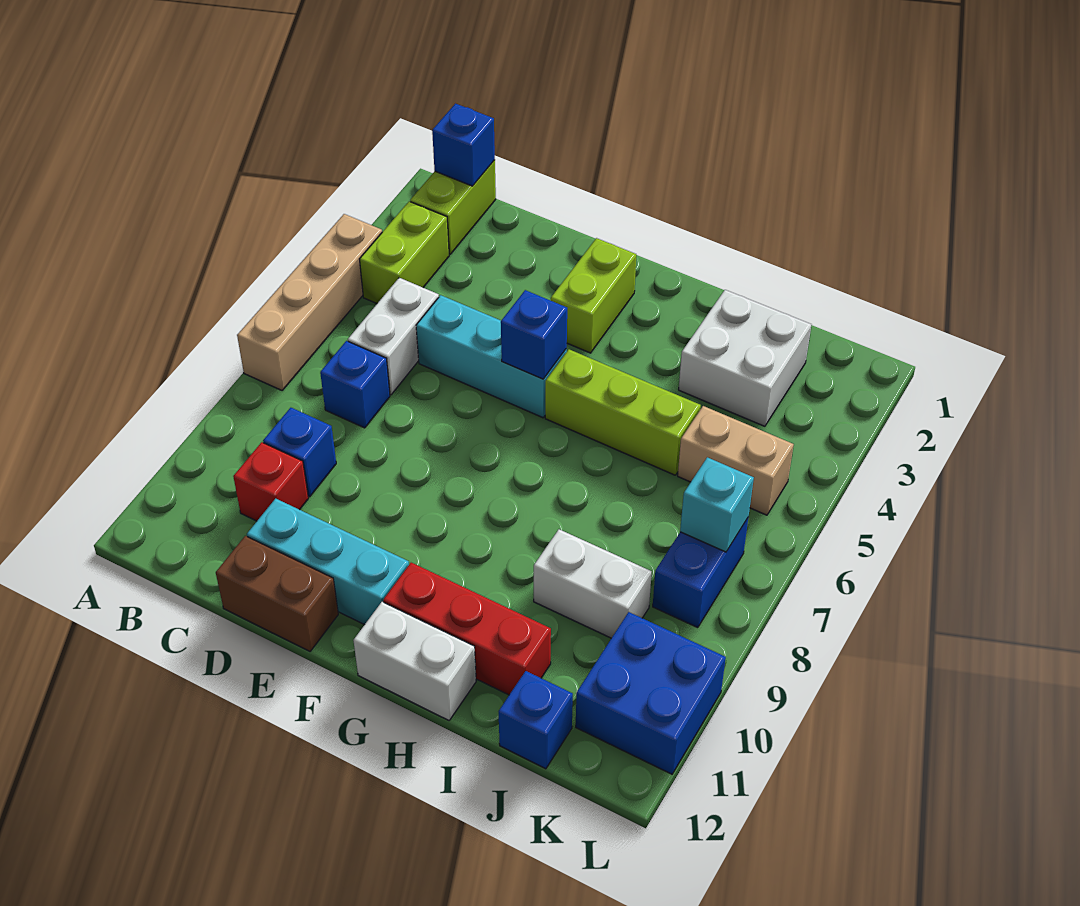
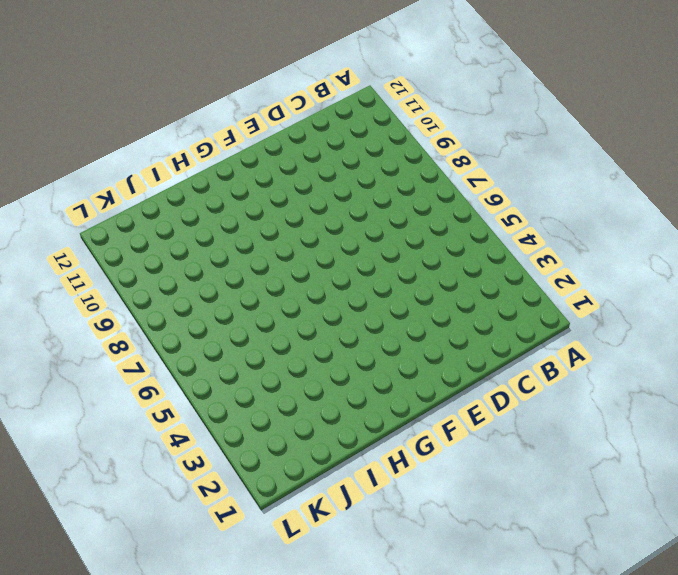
none -> tan 1x4 brick [237,214,382,390]
none -> lime 1x2 brick [410,160,496,254]
none -> lime 1x2 brick [360,201,449,303]

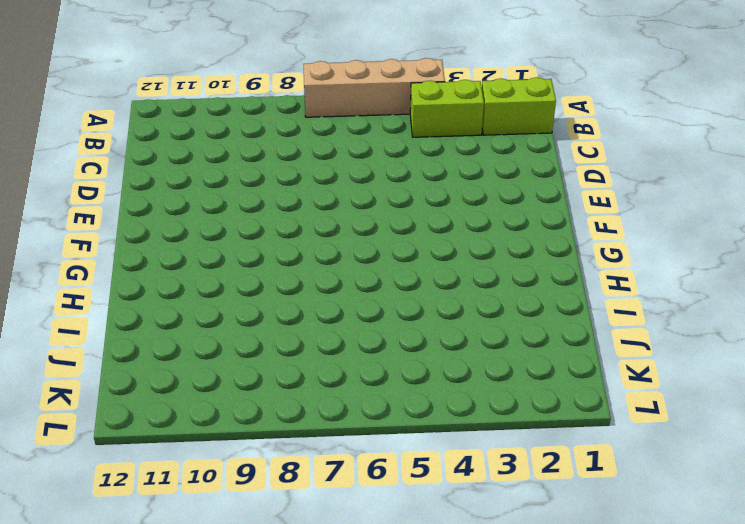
none -> white 1x2 brick [348,278,439,395]
none -> blue 1x1 brick [320,341,390,428]
none -> blue 1x1 brick [263,408,336,497]

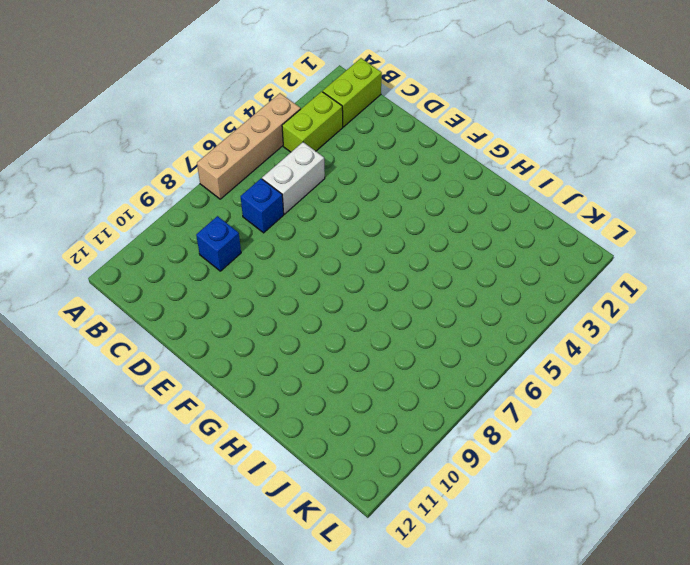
none -> red 1x1 brick [233,442,308,521]
none -> cyan 1x3 brick [416,295,567,418]
none -> cyan 1x3 brick [247,498,409,625]

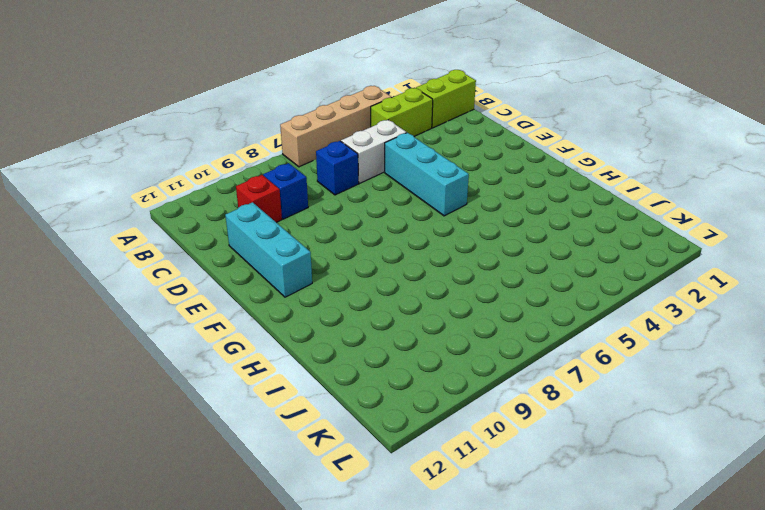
none -> brown 1x2 brick [216,536,338,651]
none -> lime 1x2 brick [551,238,636,353]
none -> lime 1x3 brick [545,349,701,475]

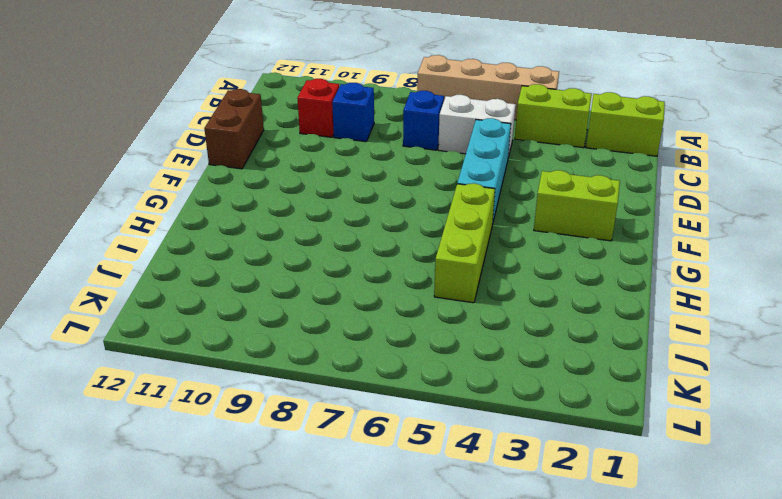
none -> cyan 1x3 brick [247,498,409,625]
none -> red 1x3 brick [383,563,551,695]
none -> white 1x2 brick [353,602,476,720]

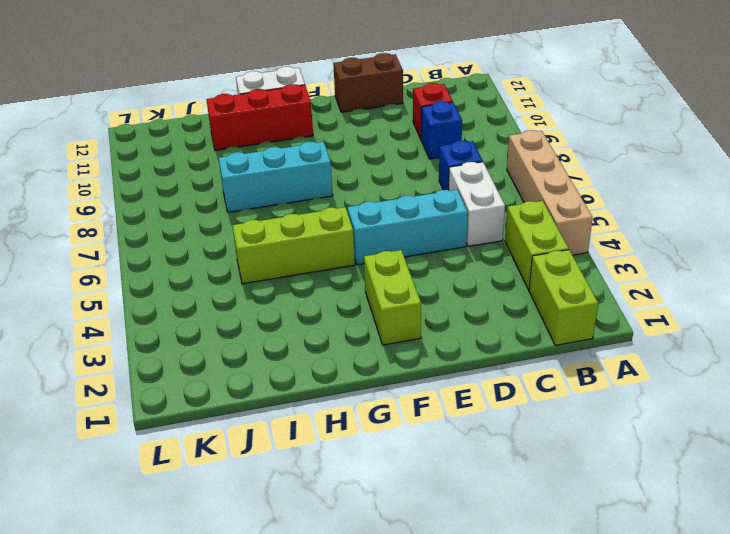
cyan 1x3 brick [219,142,333,212] -> cyan 1x3 brick moved to [247,498,409,625]
none -> white 2x2 brick [679,290,812,426]
none -> white 1x2 brick [534,529,652,638]
none -> tan 1x2 brick [678,406,794,515]

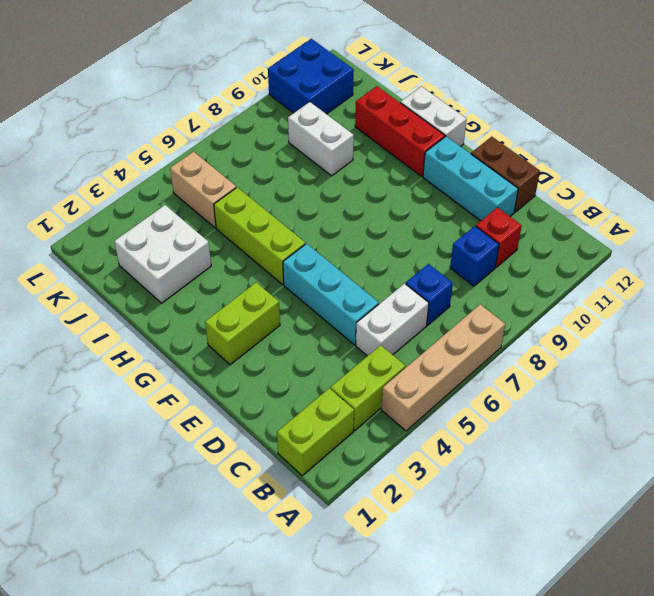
none -> blue 1x1 brick [499,671,573,769]
none -> blue 1x2 brick [653,518,748,628]
none -> blue 1x1 brick [432,104,495,186]

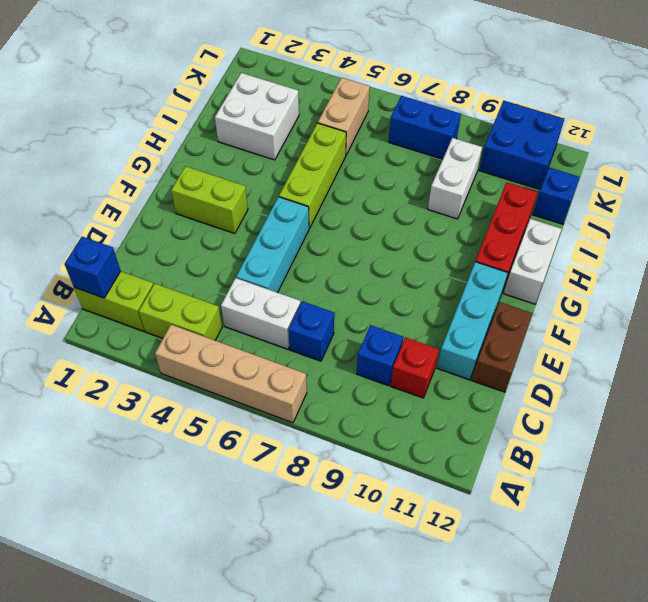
none -> blue 1x1 brick [501,290,567,379]
none -> cyan 1x1 brick [680,457,754,552]

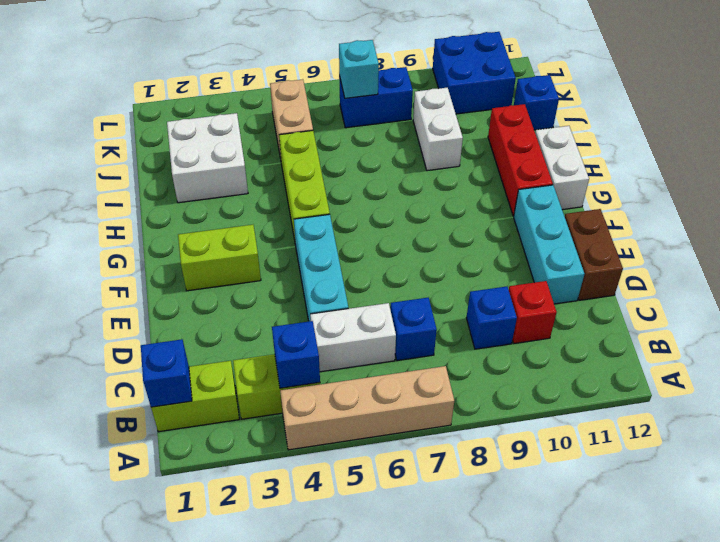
blue 1x1 brick [272,321,320,388] -> blue 1x1 brick moved to [501,290,567,379]

